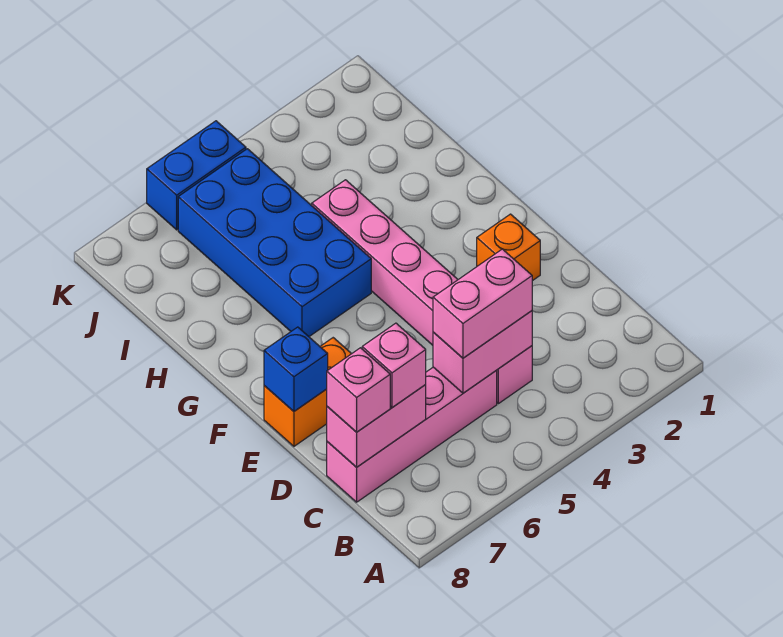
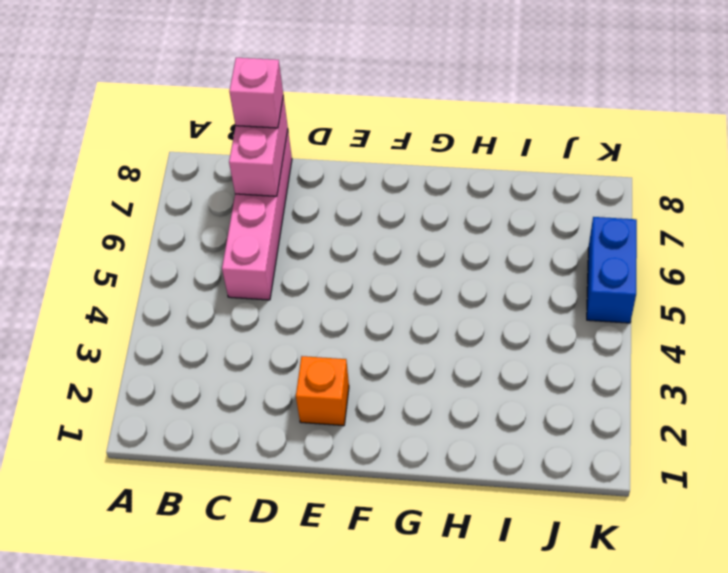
none -> pink 1x6 brick [312,180,532,404]
none -> orange 1x2 brick [264,338,351,446]
none -> blue 2x4 brick [178,149,371,336]

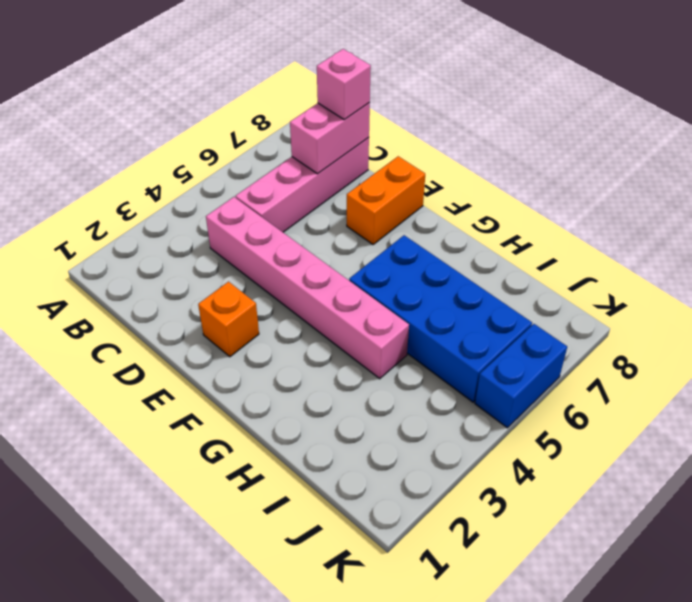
none -> pink 1x2 brick [433,311,532,393]
none -> blue 1x1 brick [264,327,328,411]
none -> pink 1x2 brick [433,249,532,358]

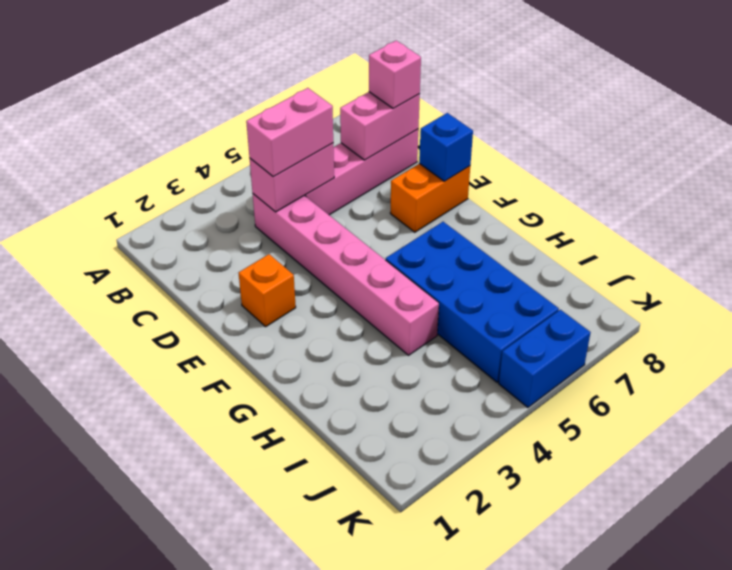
none -> pink 1x1 brick [362,323,426,408]

